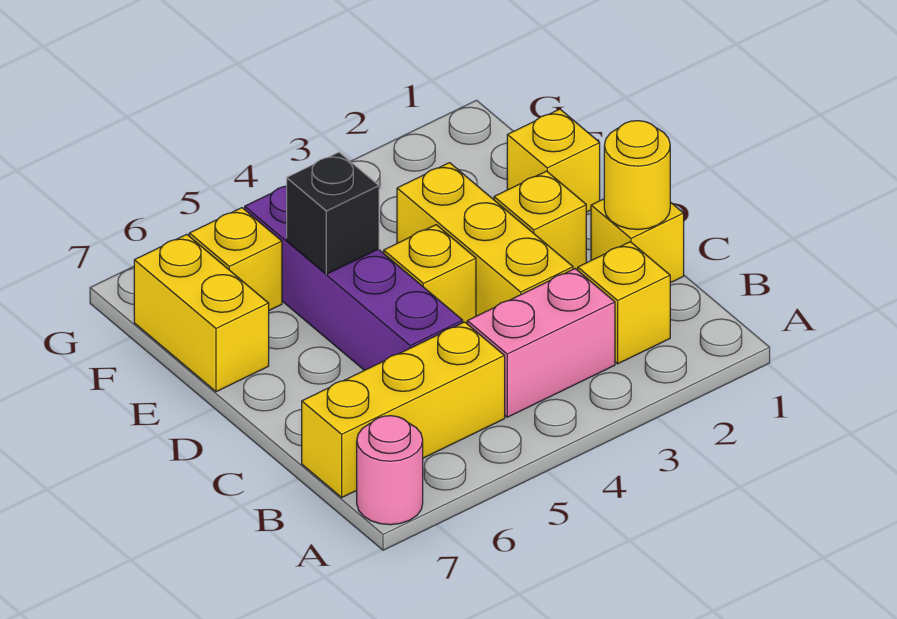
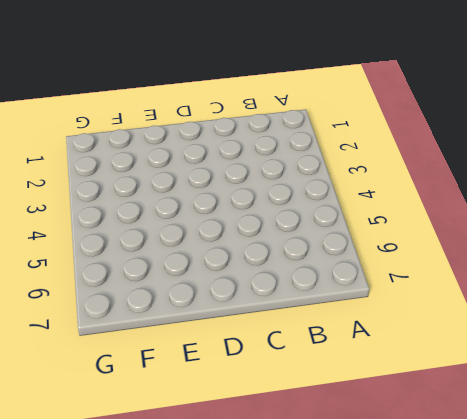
none -> pink 1x1 round brick [357,416,423,525]
none -> yellow 1x1 brick [578,242,670,364]
none -> pink 1x2 brick [467,269,615,417]

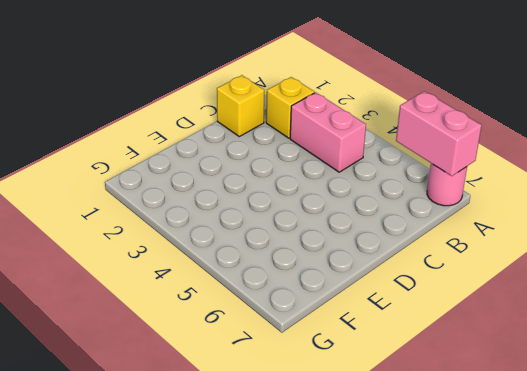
pink 1x2 brick [396,91,482,176] -> none
none -> yellow 1x3 brick [302,322,505,497]
none -> yellow 1x3 brick [397,163,573,316]
none -> purple 1x4 brick [245,186,463,370]

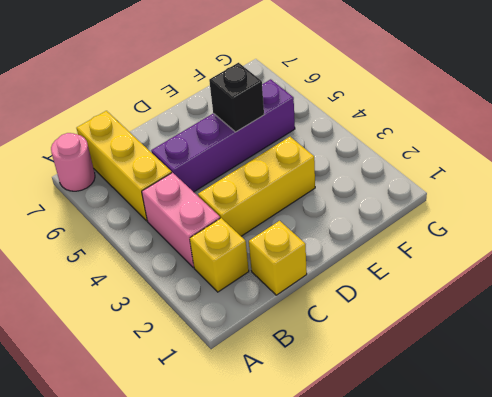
none -> yellow 1x1 brick [494,171,586,270]
none -> yellow 1x1 brick [384,225,476,323]
none -> yellow 1x1 brick [507,109,600,212]

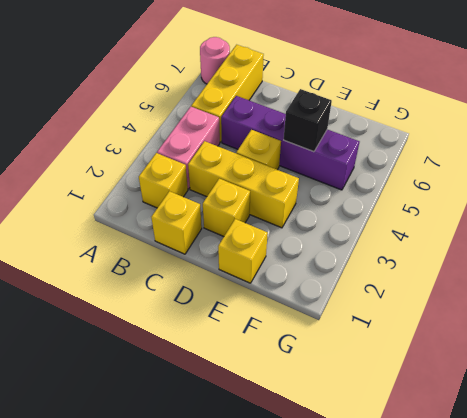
none -> yellow 1x2 brick [134,234,269,392]
none -> yellow 1x1 brick [189,208,282,310]
none -> yellow 1x1 round brick [604,121,670,229]

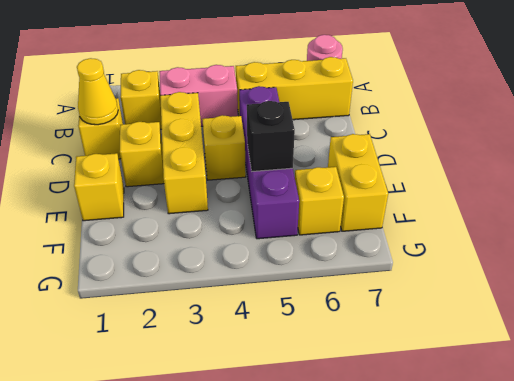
yellow 1x1 cone [77,58,118,125] -> yellow 1x1 round brick [604,121,670,229]

